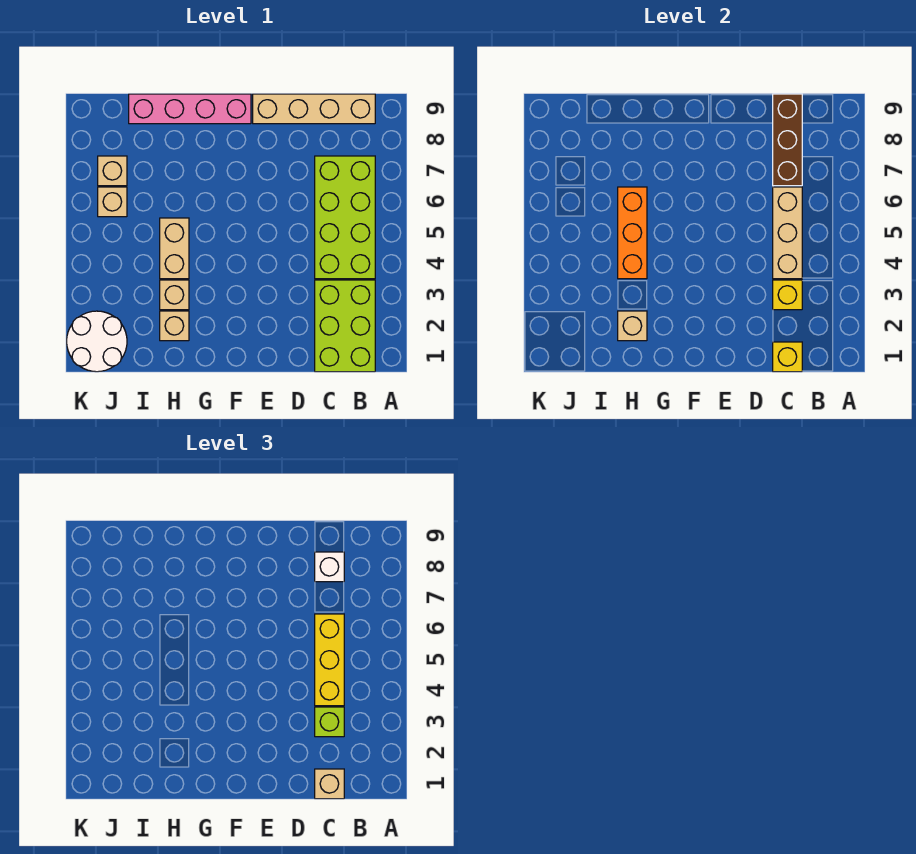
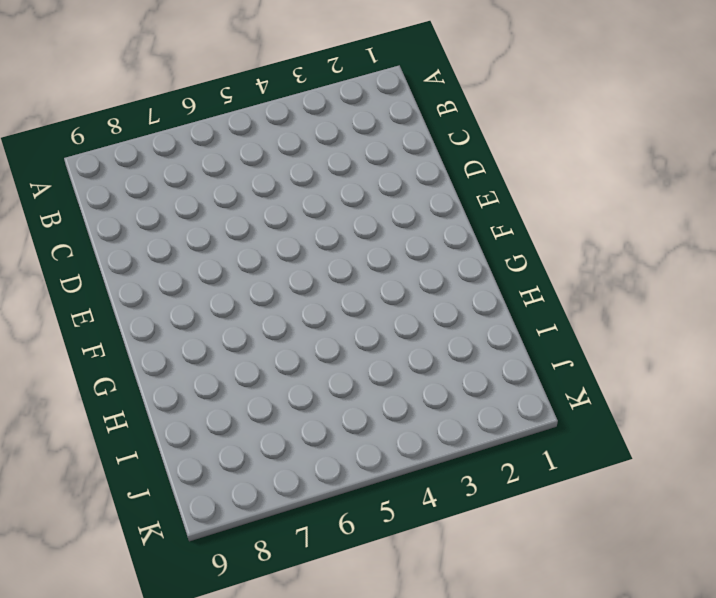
none -> lime 2x3 brick [315,280,375,372]
none -> lime 2x4 brick [315,156,375,279]
none -> tan 1x4 brick [253,94,375,124]

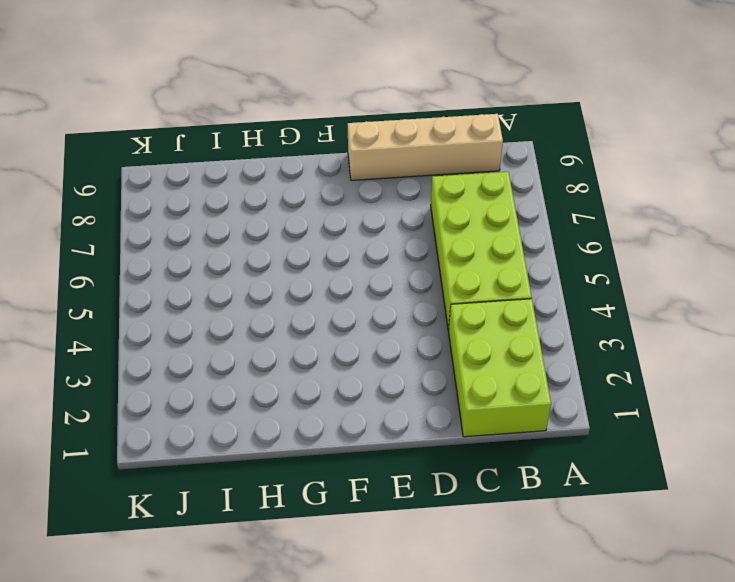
none -> pink 1x4 brick [129,94,251,124]
none -> tan 1x1 brick [160,311,189,341]
none -> tan 1x1 brick [160,280,189,310]

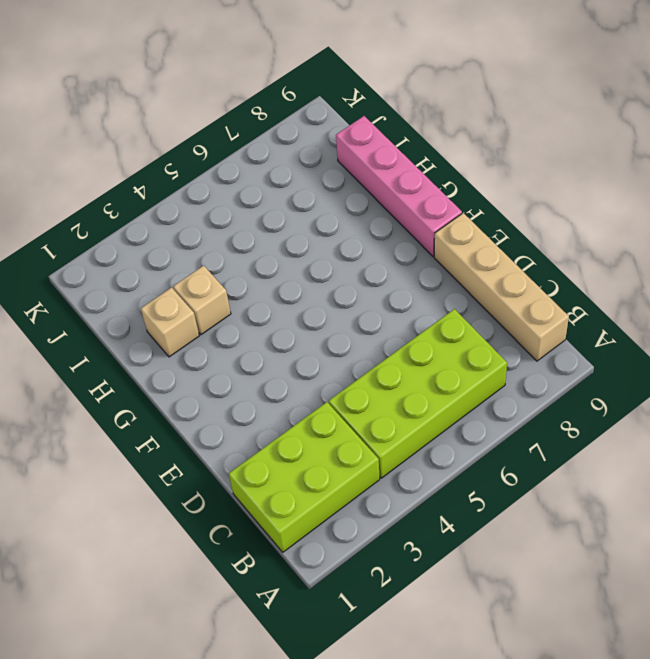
none -> tan 1x2 brick [160,218,189,279]
none -> white 2x2 round brick [67,311,127,372]
none -> tan 1x1 brick [98,187,127,217]

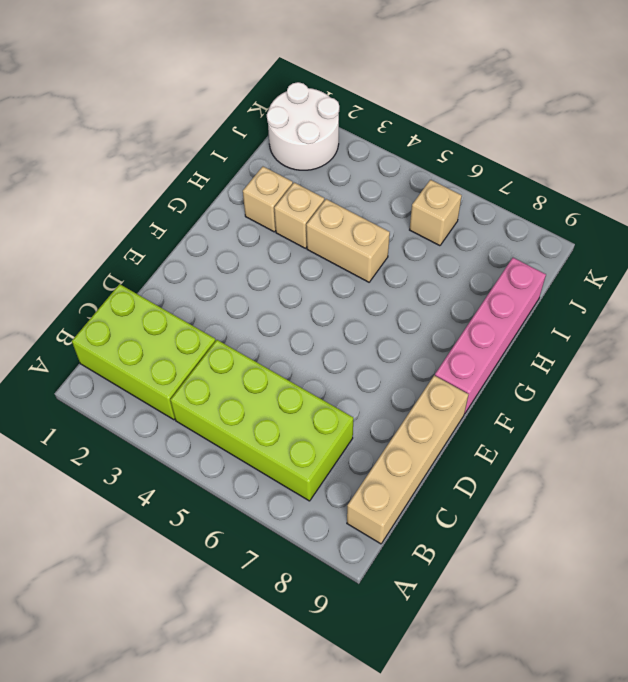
none -> tan 1x1 brick [98,156,127,186]
none -> yellow 1x1 brick [773,342,802,372]
none -> yellow 1x1 brick [773,280,802,310]

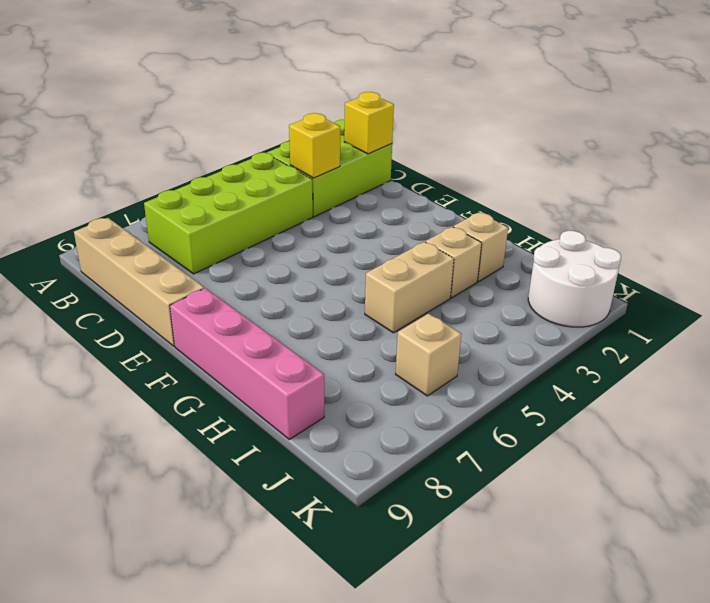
none -> tan 1x1 brick [98,156,127,186]
none -> tan 1x3 brick [773,187,802,279]
none -> brown 1x3 brick [773,94,802,186]

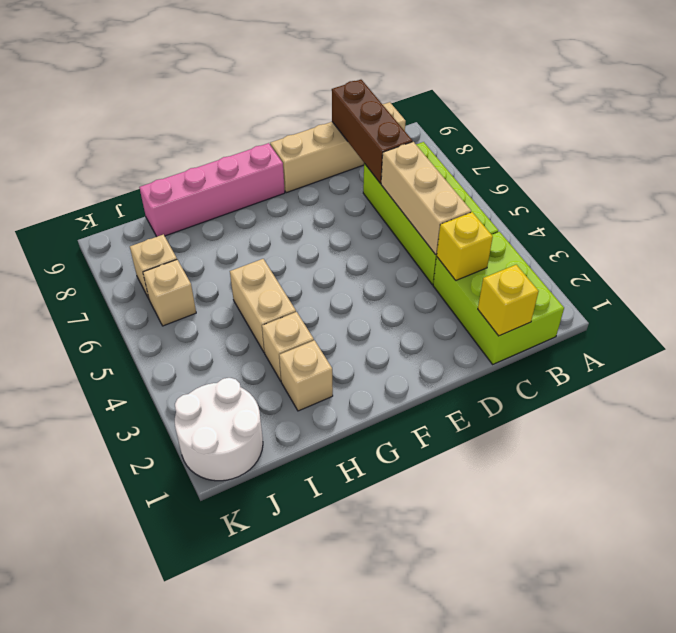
none -> tan 1x1 brick [618,311,647,341]
none -> orange 1x3 brick [618,187,647,279]
none -> tan 1x1 brick [315,769,344,799]

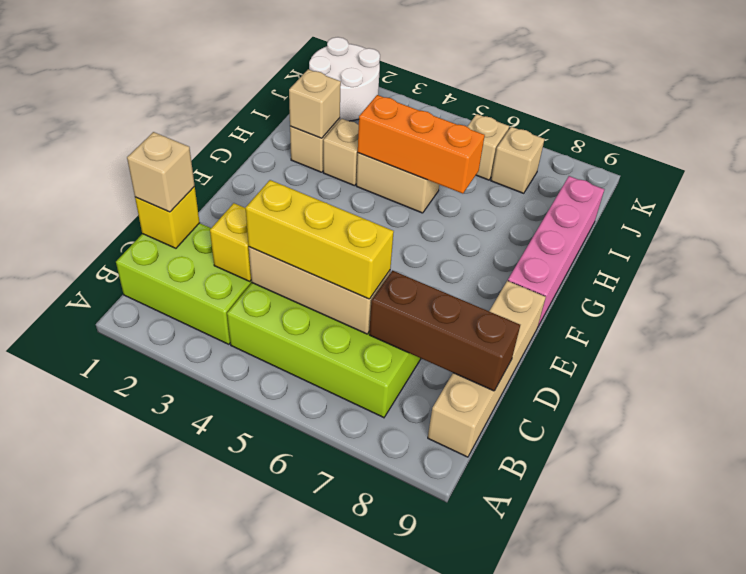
none -> lime 1x1 brick [315,707,344,737]
none -> white 1x1 brick [315,552,344,582]

